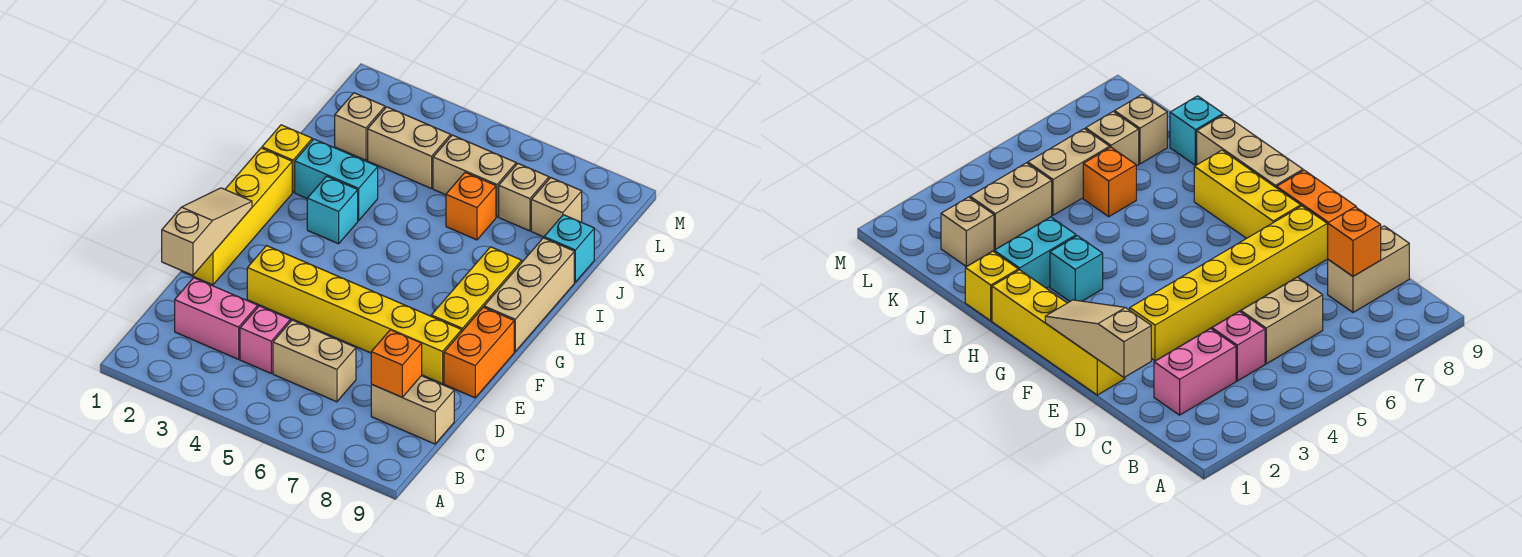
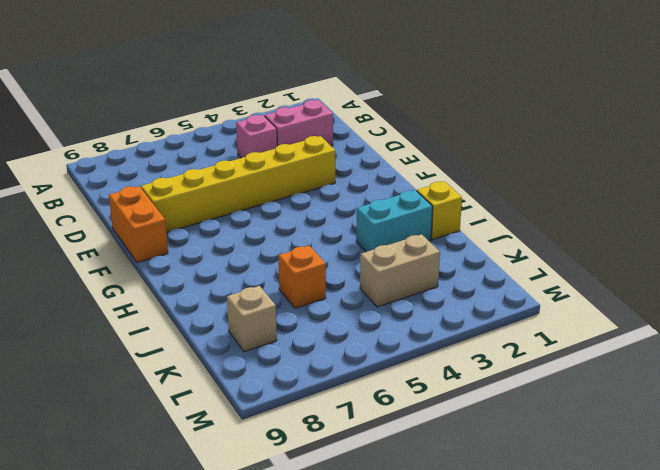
none -> tan 1x2 brick [273,320,356,402]
none -> tan 1x2 brick [371,376,454,444]
none -> yellow 1x4 brick [182,148,292,285]

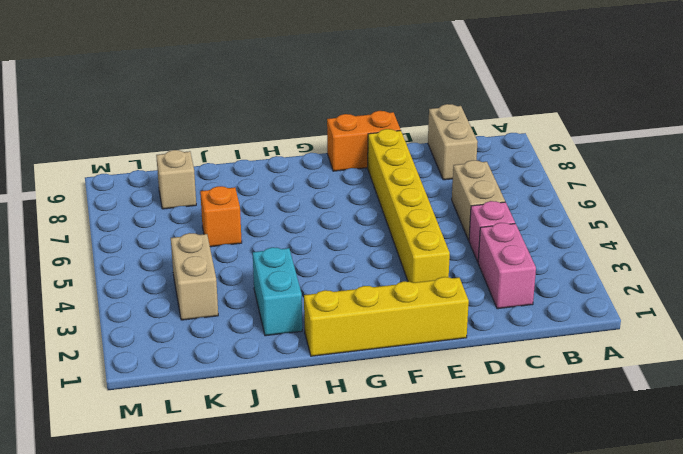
none -> yellow 1x3 brick [431,247,522,331]
none -> tan 1x3 brick [484,238,574,351]
none -> cyan 1x1 brick [307,176,358,244]

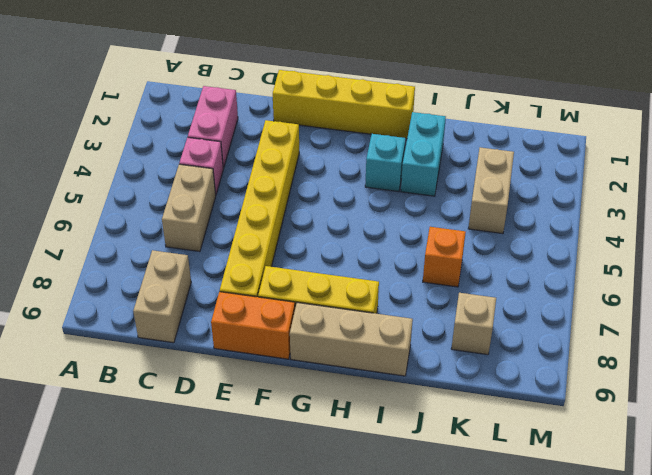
none -> yellow 1x1 brick [262,125,312,192]
none -> cyan 1x1 brick [544,215,594,282]
none -> tan 1x1 brick [335,93,385,160]

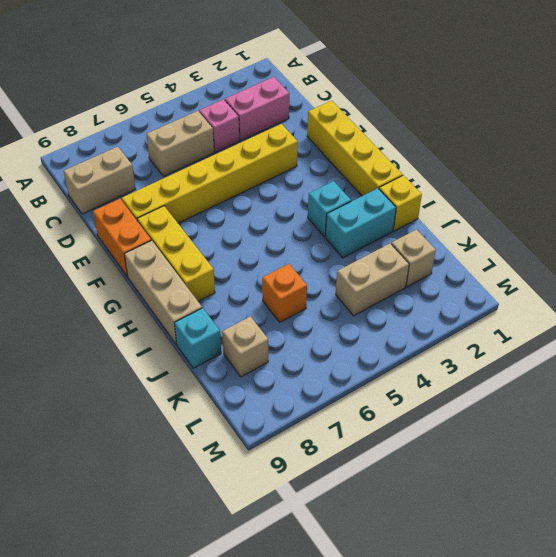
none -> tan 1x2 brick [433,135,516,217]
none -> tan 1x1 brick [499,164,549,231]
none -> orange 1x1 brick [371,330,422,397]

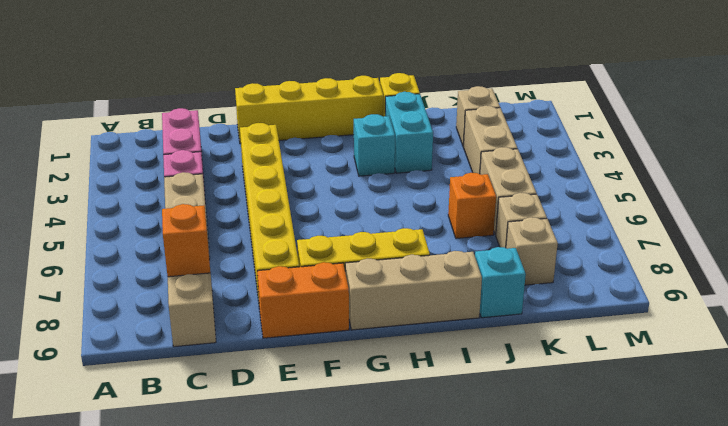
none -> tan 1x3 slope [162,188,252,275]

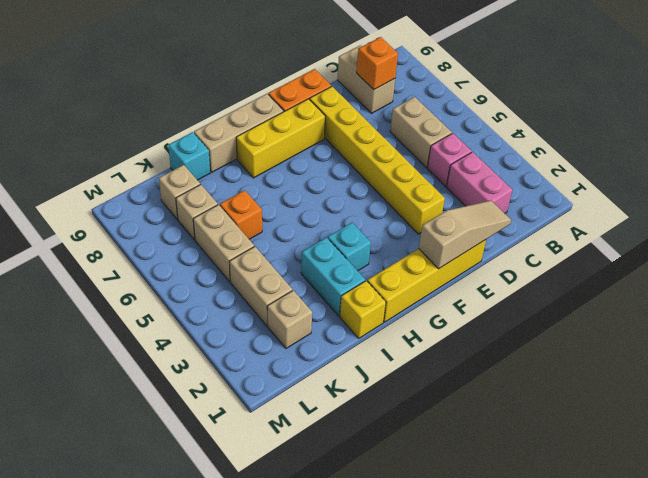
tan 1x3 slope [419,201,511,269] -> tan 1x3 slope turned to [162,188,252,275]

